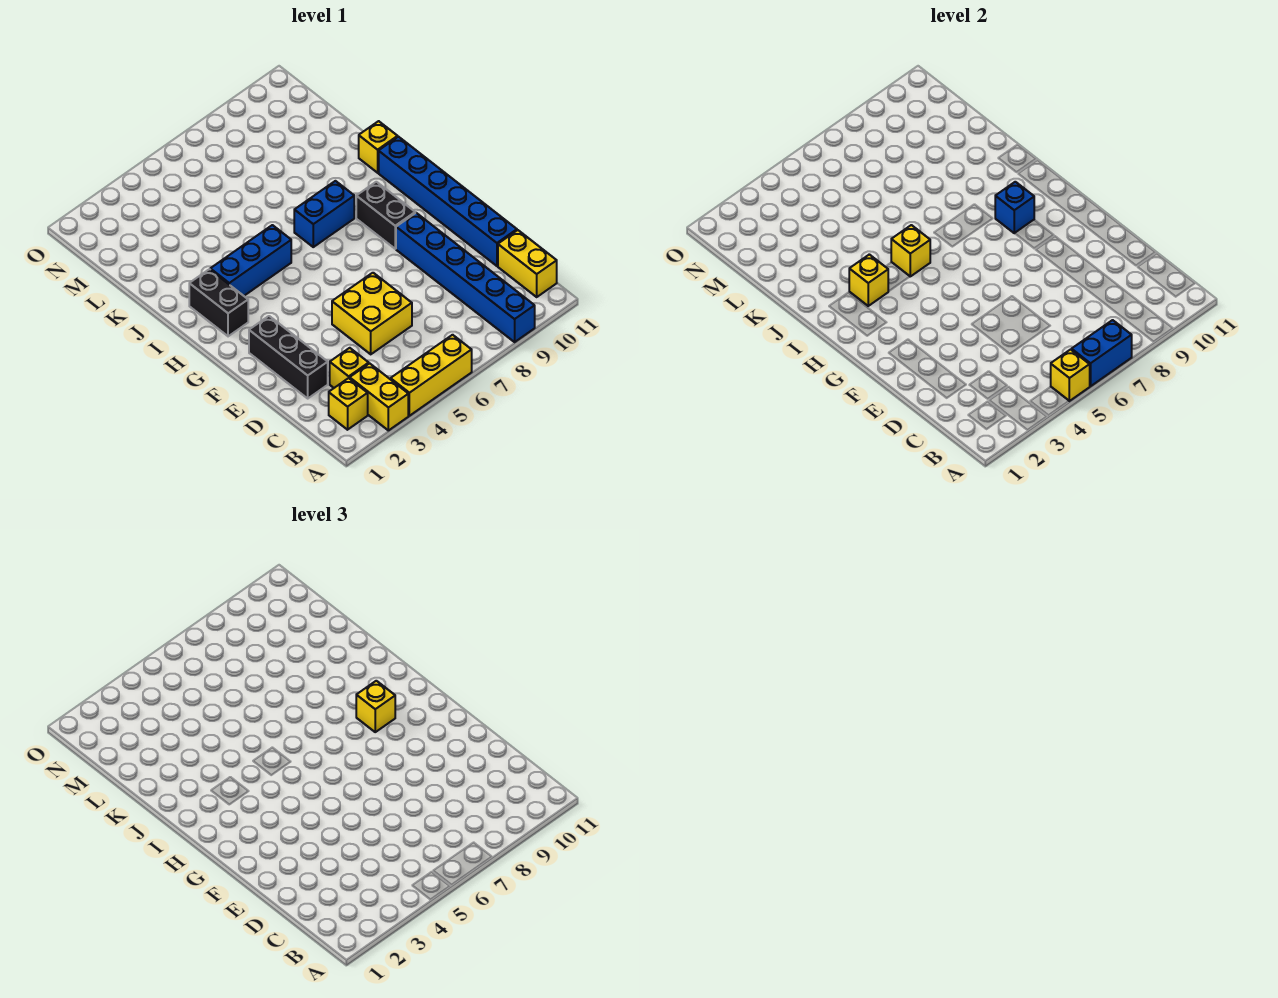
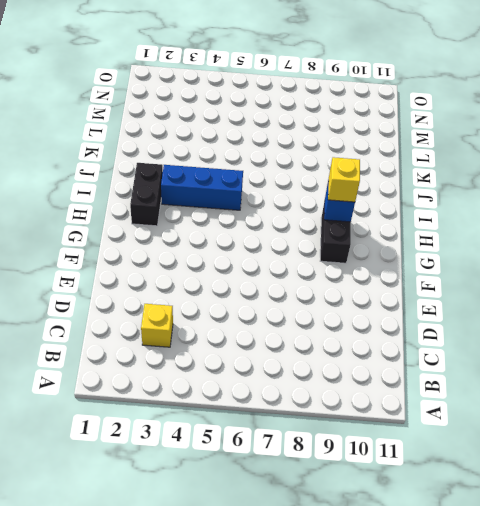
none -> yellow 1x2 brick [350,363,408,430]
none -> yellow 1x3 brick [391,335,472,416]
none -> blue 1x6 brick [396,213,535,342]

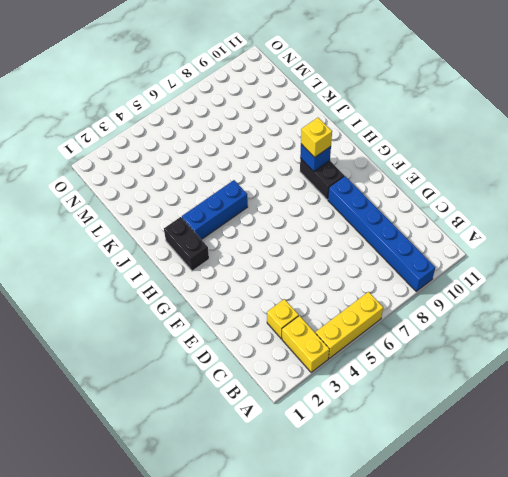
none -> yellow 1x1 brick [329,378,368,430]
none -> yellow 1x2 brick [498,230,557,297]
none -> black 1x3 brick [249,316,328,398]

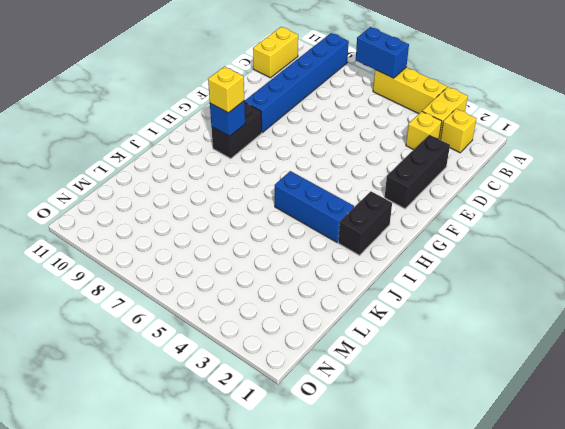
none -> yellow 2x2 brick [332,273,412,354]
none -> blue 1x6 brick [379,137,517,266]
none -> blue 1x2 brick [294,181,354,247]

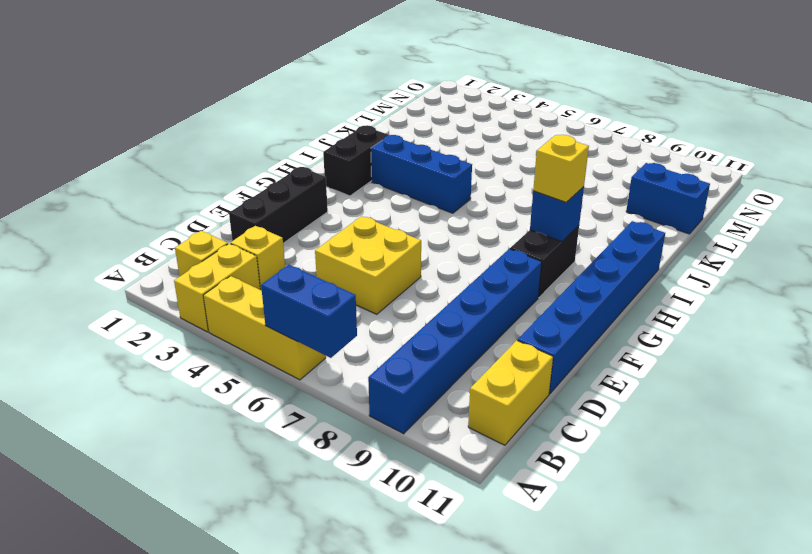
blue 1x2 brick [626,163,710,234] -> blue 1x2 brick moved to [294,181,354,247]
none -> yellow 1x1 brick [359,121,398,173]
none -> yellow 1x1 brick [1051,350,1090,401]
none -> yellow 1x1 brick [849,254,888,306]

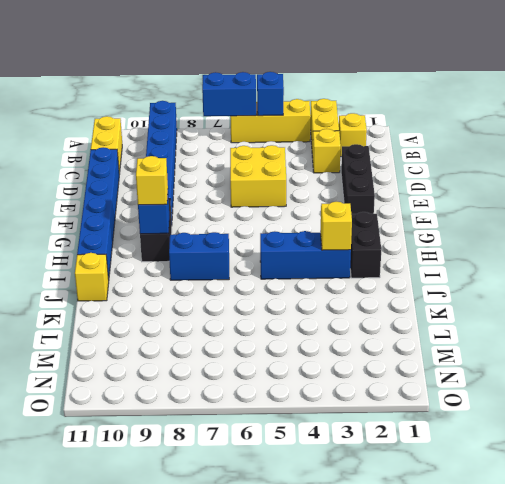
blue 1x1 brick [257,72,284,116] -> yellow 1x1 brick [1051,350,1090,401]
none -> yellow 1x1 brick [891,225,930,276]

